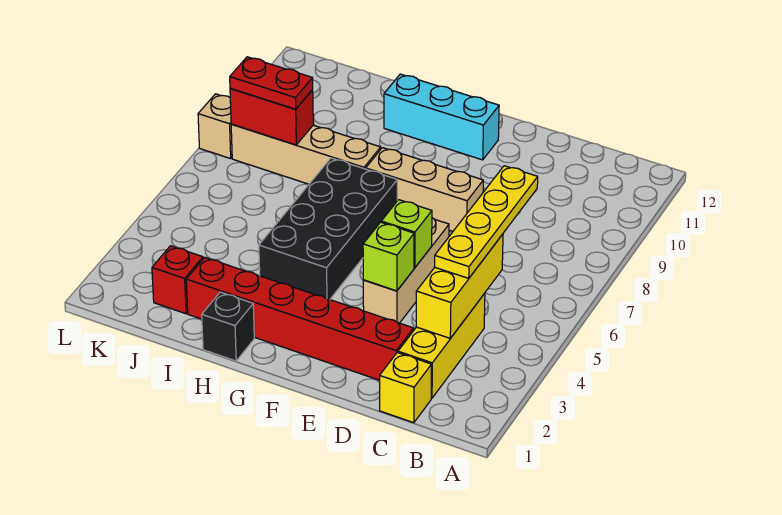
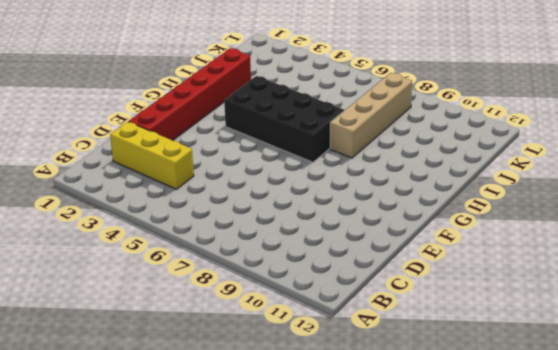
none -> yellow 1x1 brick [380,353,432,423]
none -> tan 1x3 brick [363,218,449,323]
none -> tan 1x3 brick [366,148,483,231]

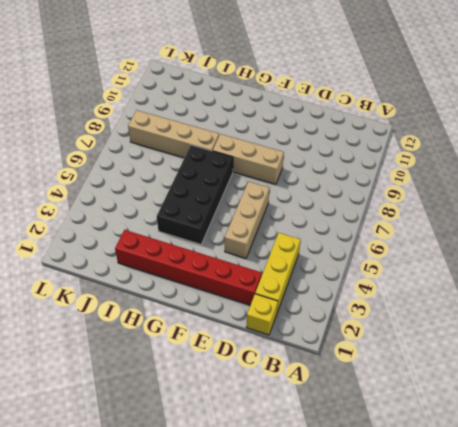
none -> cyan 1x3 brick [384,74,499,160]
none -> black 1x1 brick [202,292,254,361]
none -> red 1x1 brick [152,246,203,314]

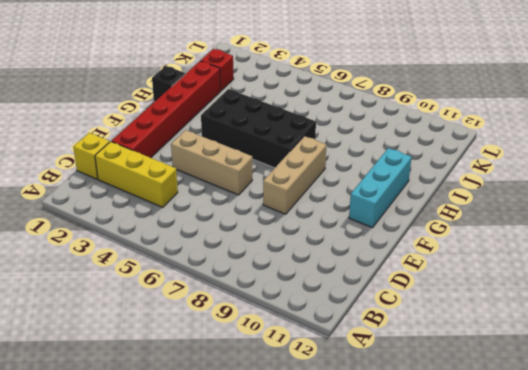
none -> tan 1x4 brick [231,124,381,184]
none -> tan 1x1 brick [198,94,232,158]
none -> yellow 1x3 brick [416,234,503,338]

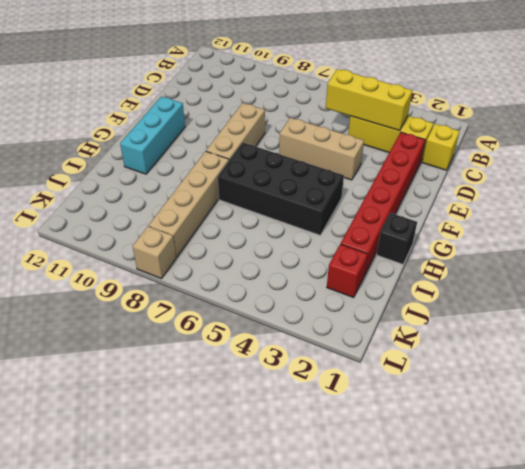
none -> lime 1x1 brick [363,222,414,291]
none -> lime 1x1 brick [381,200,432,268]
none -> red 1x2 brick [230,89,313,145]

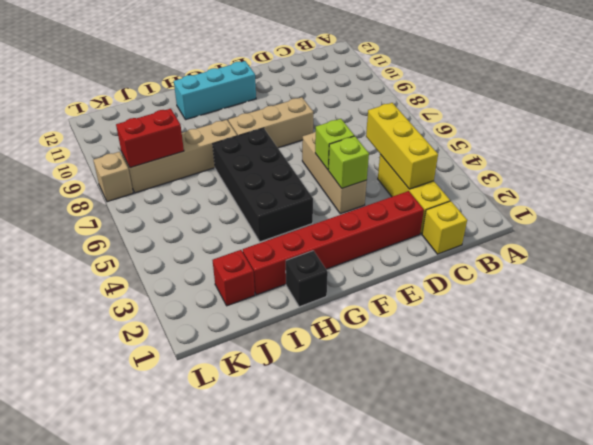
none -> yellow 1x4 plate [435,166,538,278]
none -> red 1x2 plate [230,57,313,109]

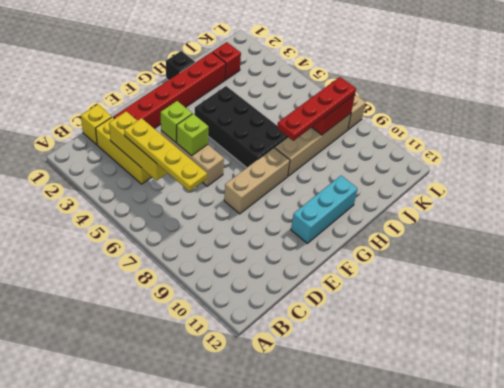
red 1x4 plate [277,77,356,141] -> red 1x2 plate [230,57,313,109]

